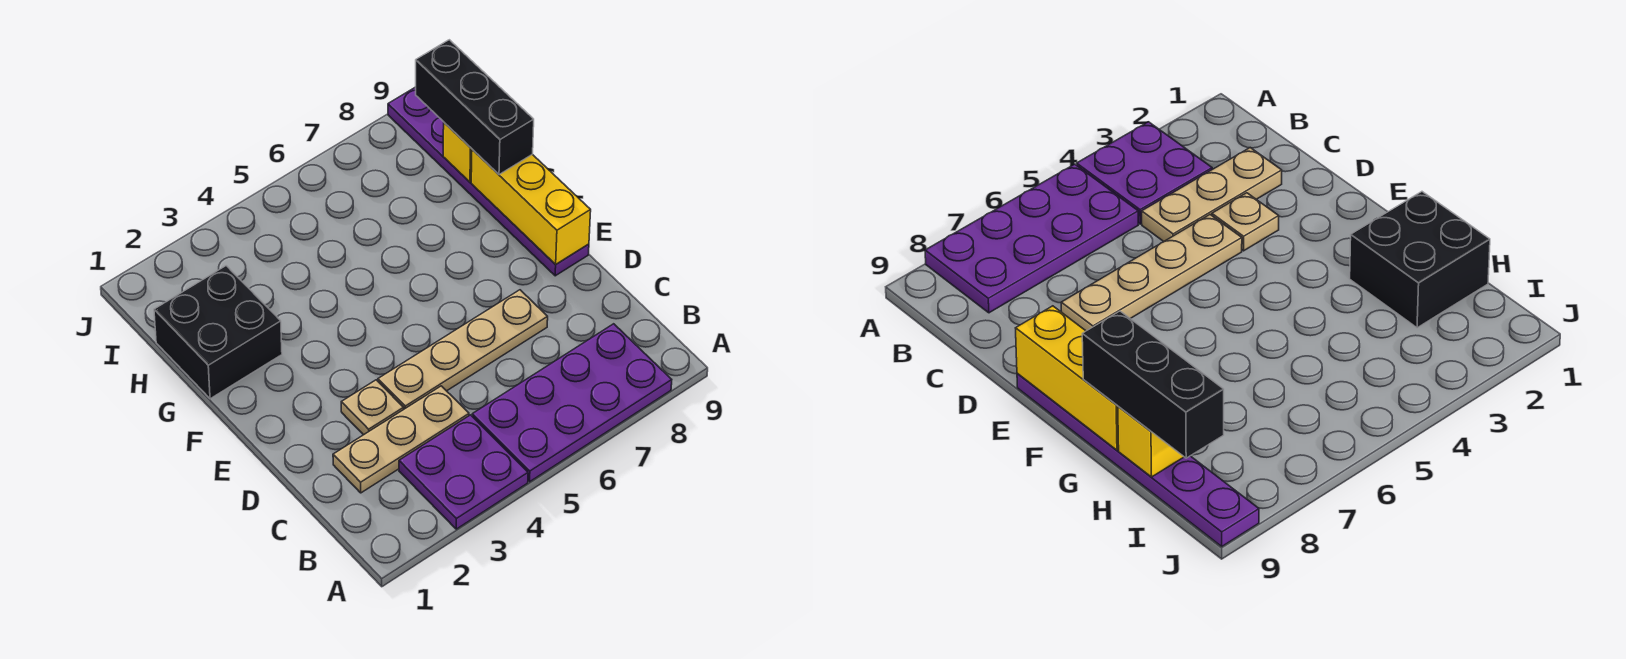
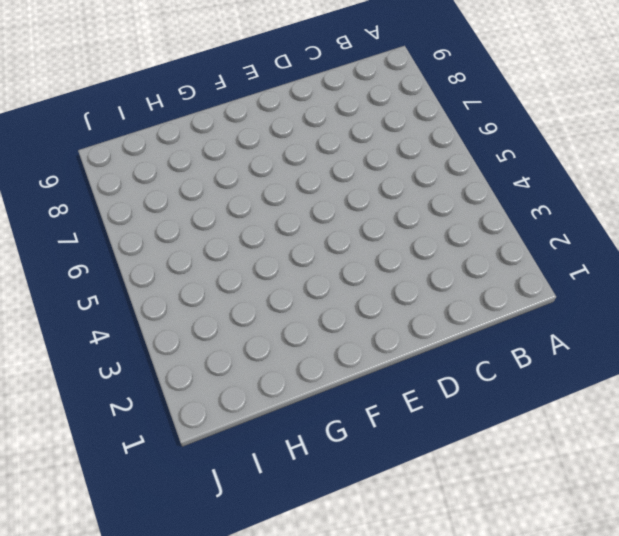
none -> purple 2x2 plate [399,415,528,529]
none -> purple 2x4 plate [472,324,672,482]

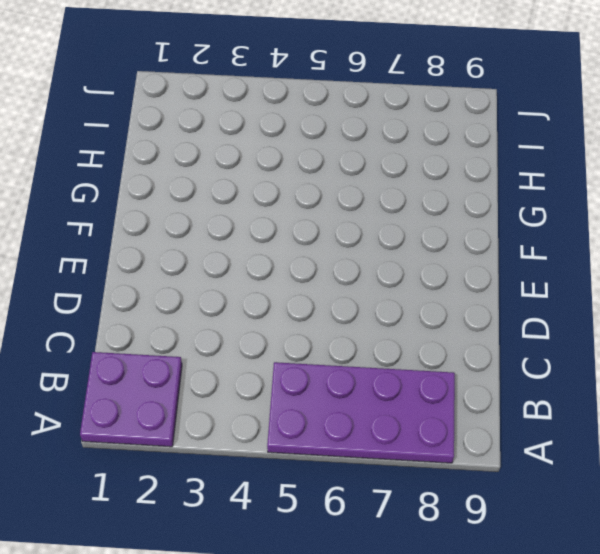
purple 2x2 plate [80,352,182,447] -> purple 2x2 plate moved to [399,415,528,529]
none -> tan 1x3 plate [333,386,469,493]
none -> tan 1x1 plate [341,380,404,435]

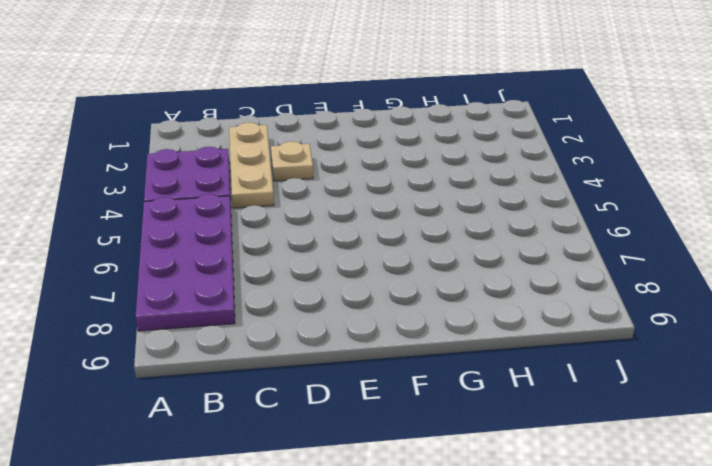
none -> tan 1x4 plate [378,290,548,409]
none -> purple 1x6 plate [388,87,589,276]

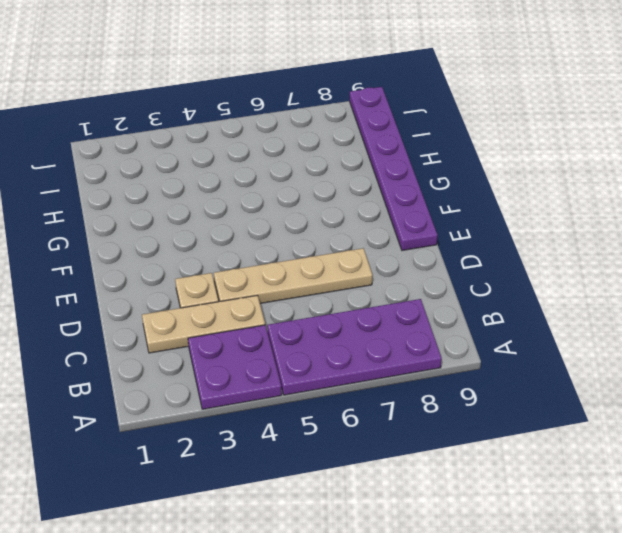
none -> black 2x2 brick [154,266,282,399]
none -> yellow 1x3 brick [471,149,591,265]

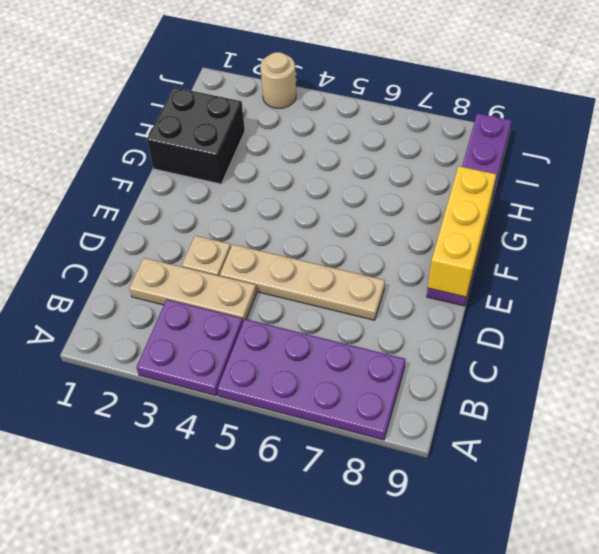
tan 1x1 round brick [260,52,296,109] -> none
none -> yellow 1x1 brick [443,123,472,182]
none -> black 1x3 brick [416,40,534,175]

